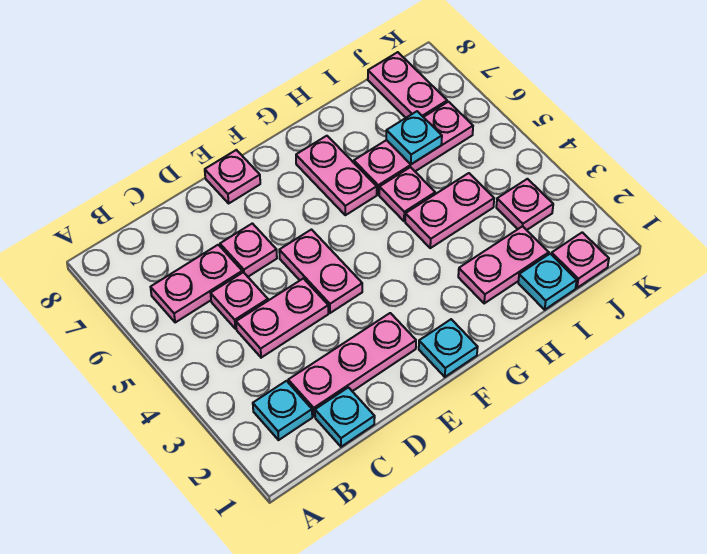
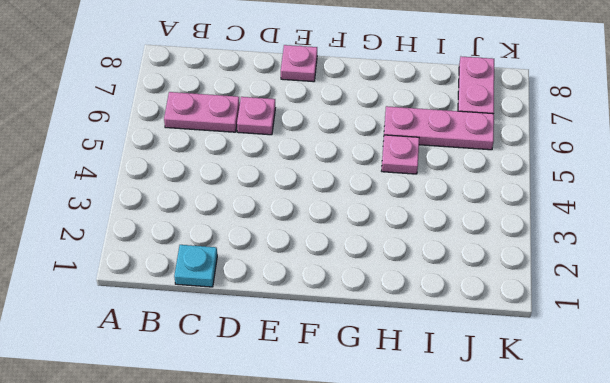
none -> cyan 1x1 plate [253,381,312,440]
none -> pink 1x3 plate [288,313,416,417]
none -> pink 1x2 plate [236,278,328,358]

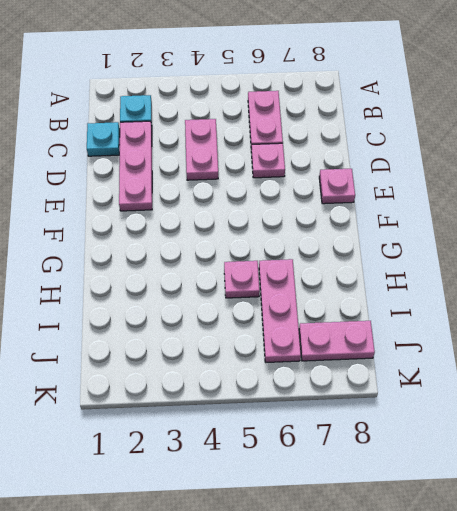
none -> pink 1x1 plate [211,272,268,329]
none -> pink 1x2 plate [279,230,362,313]
none -> cyan 1x1 plate [419,319,478,377]

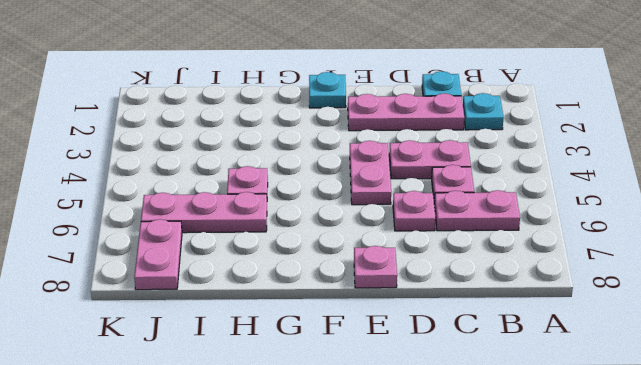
none -> pink 1x2 plate [296,136,377,215]
none -> pink 1x2 plate [458,226,549,303]
none -> pink 1x2 plate [405,173,494,248]

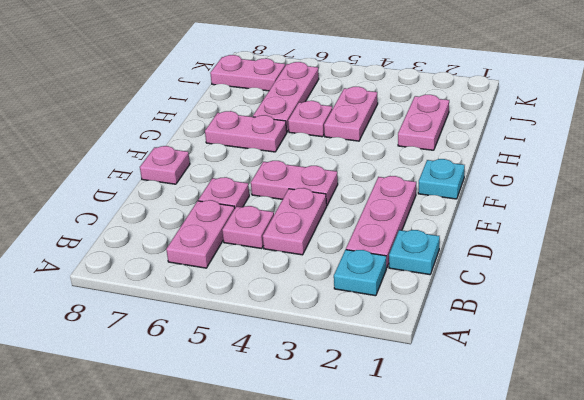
none -> cyan 1x1 plate [518,254,577,310]
none -> pink 1x1 plate [551,232,609,288]
none -> pink 1x1 plate [496,179,553,230]

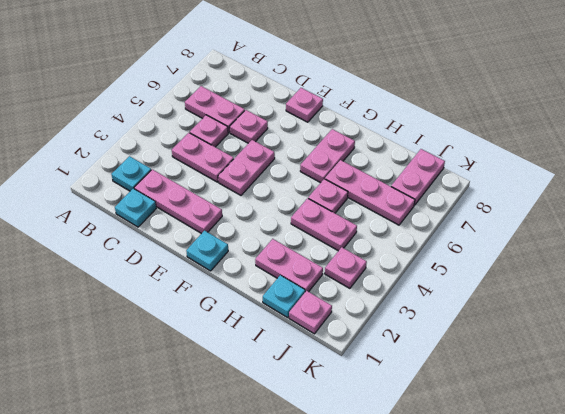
none -> cyan 1x1 plate [386,111,442,164]

